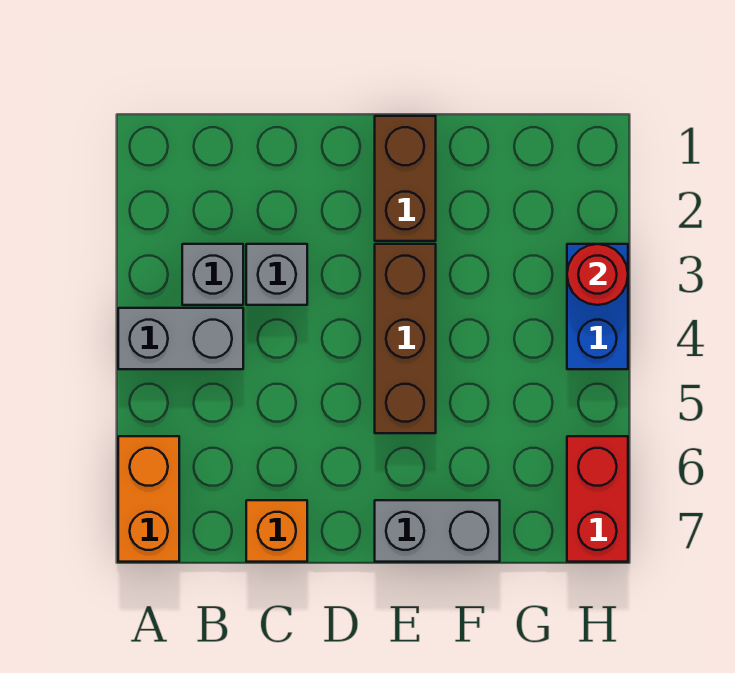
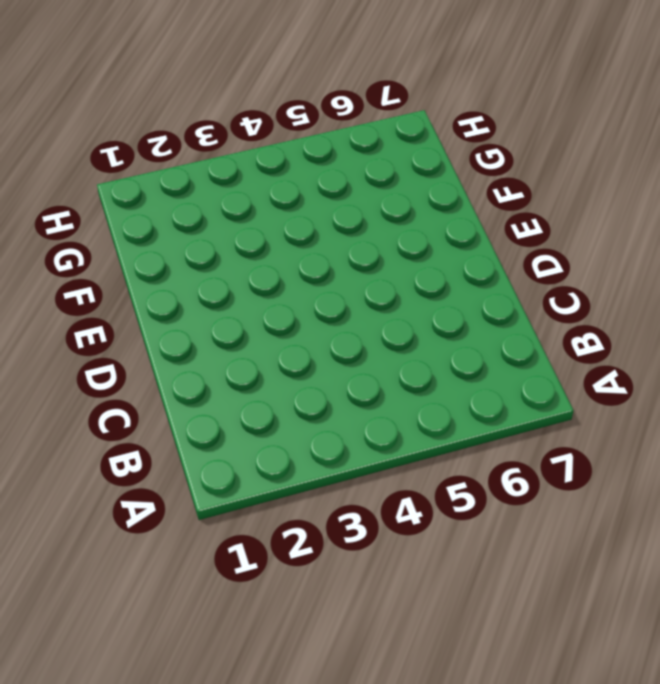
none -> grey 1x2 brick [118,308,243,369]
none -> orange 1x2 brick [118,436,179,562]

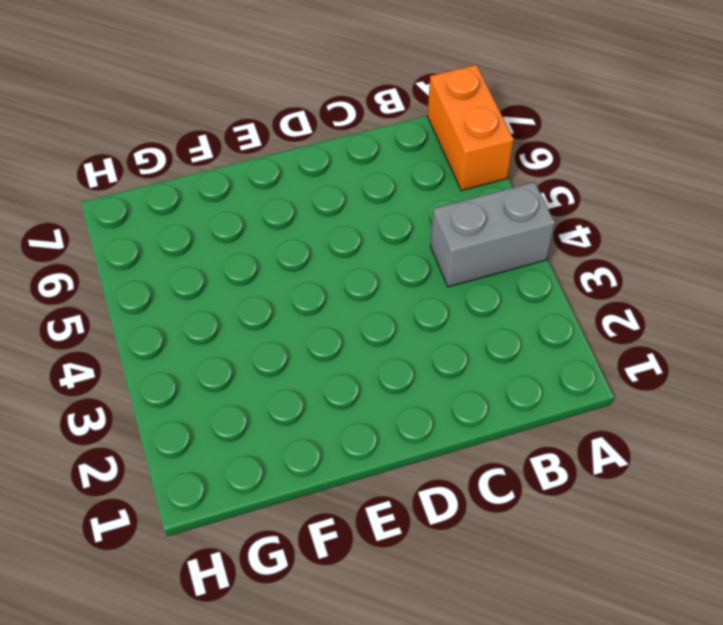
none -> grey 1x1 brick [182,244,243,305]
none -> grey 1x1 brick [246,244,307,305]

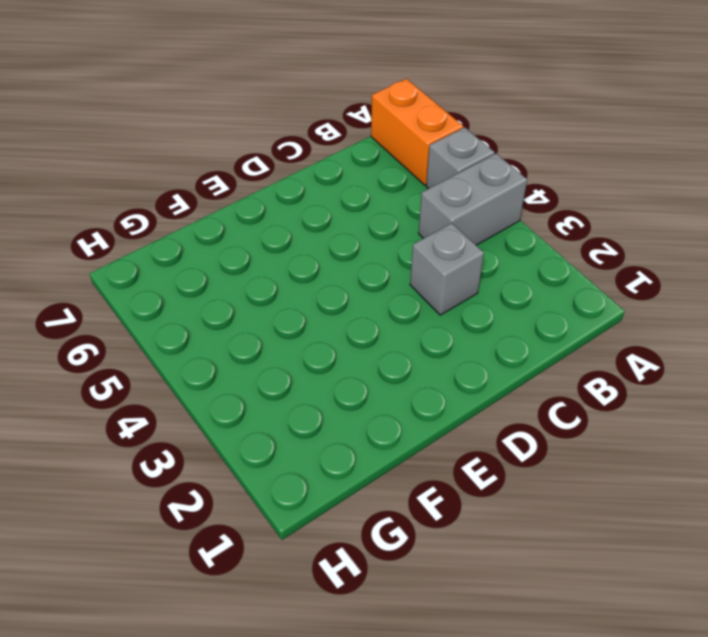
grey 1x1 brick [426,127,495,189] -> grey 1x1 brick moved to [182,244,243,305]
none -> orange 1x1 brick [246,500,307,562]
none -> brown 1x2 brick [375,116,436,241]

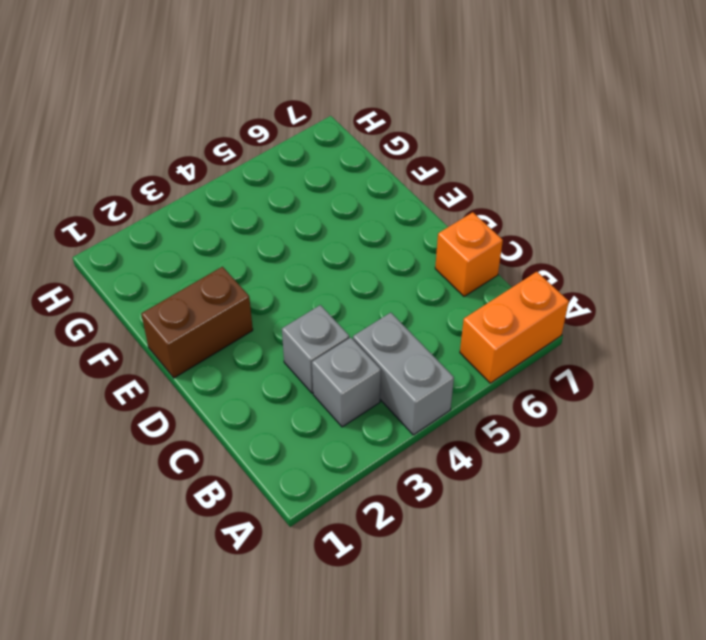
none -> brown 1x3 brick [375,244,436,433]
none -> grey 1x2 brick [375,500,500,562]

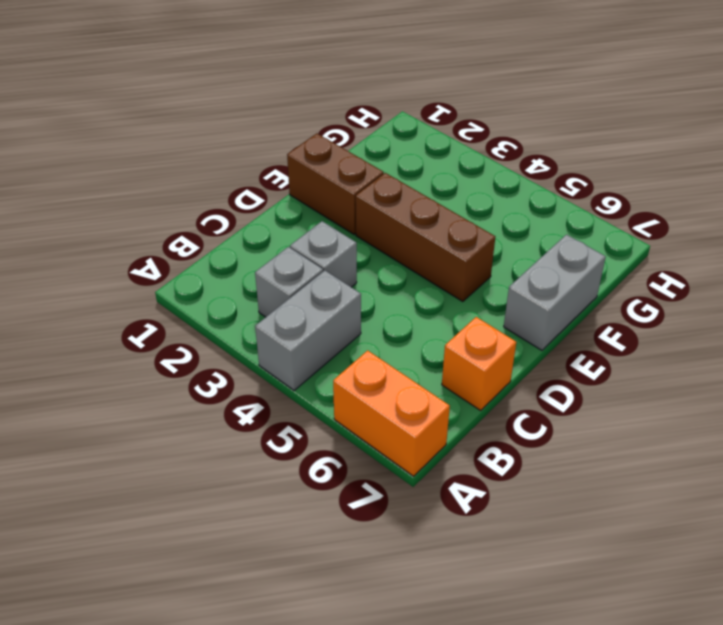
none -> blue 1x2 brick [567,244,628,369]
none -> red 1x2 brick [567,436,628,562]

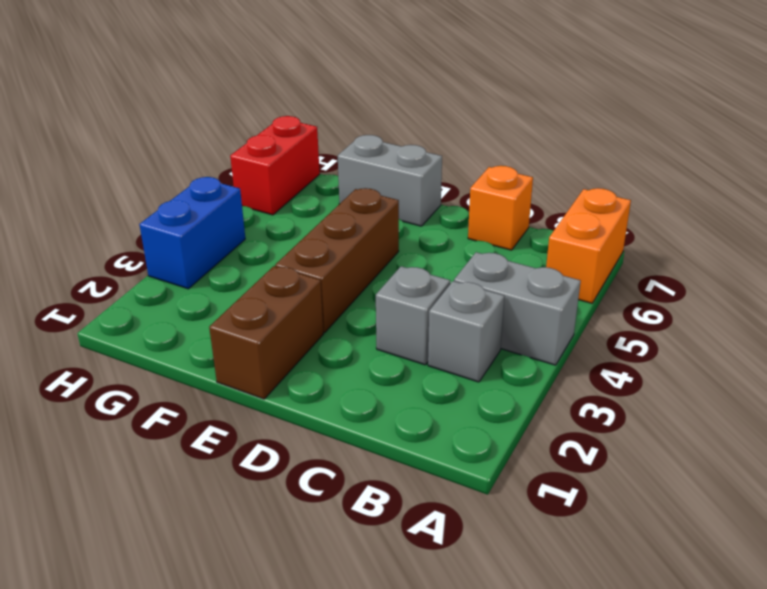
none -> red 1x1 round brick [567,244,628,305]

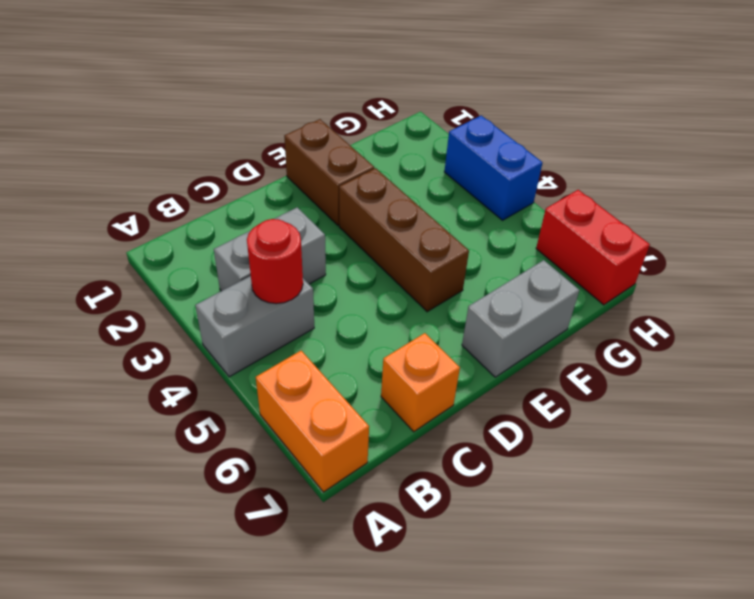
red 1x1 round brick [247,219,303,304] -> red 1x1 round brick moved to [567,244,628,305]

